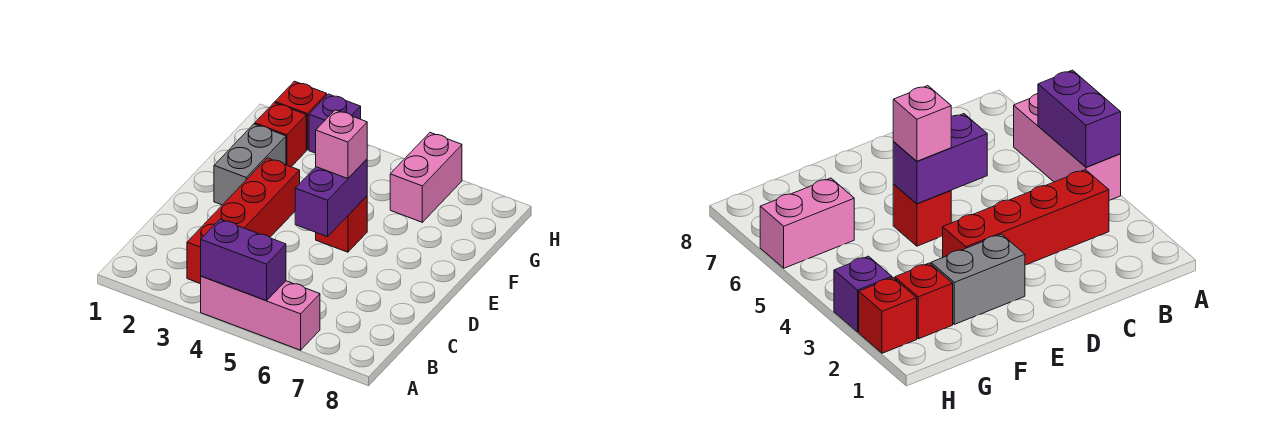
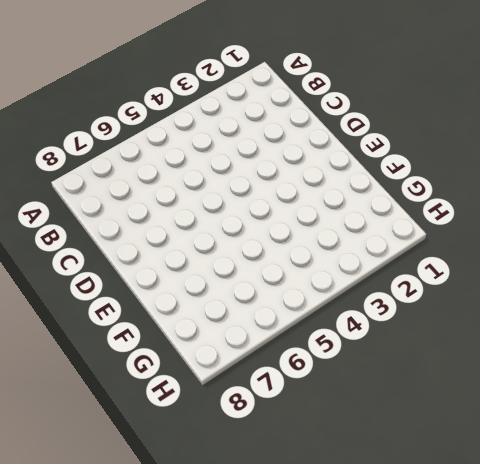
none -> pink 1x3 brick [201,276,320,350]
none -> red 1x4 brick [187,158,300,284]

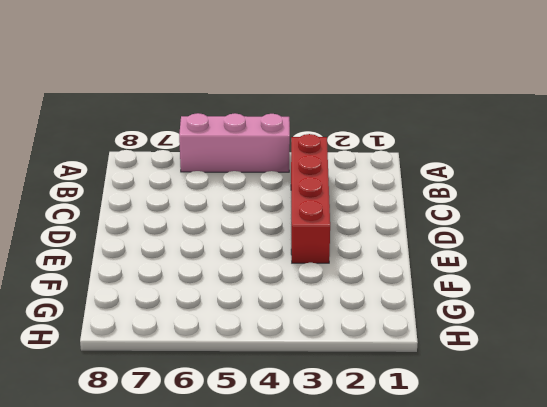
none -> grey 1x2 brick [214,124,286,205]
none -> red 1x1 brick [316,196,367,252]

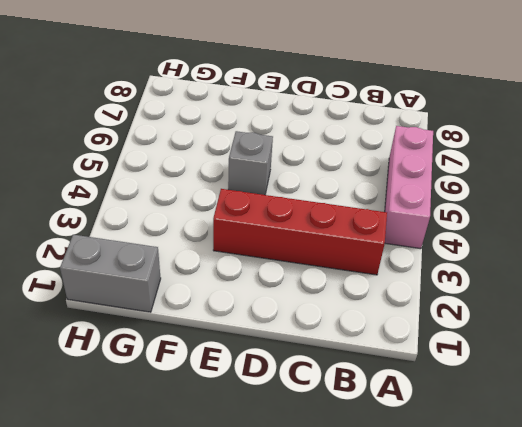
grey 1x1 brick [228,131,273,195] -> red 1x1 brick [316,196,367,252]
grey 1x2 brick [60,235,161,312] -> grey 1x2 brick moved to [214,124,286,205]
none -> red 1x1 brick [255,103,306,167]
none -> pink 1x2 brick [390,133,462,222]

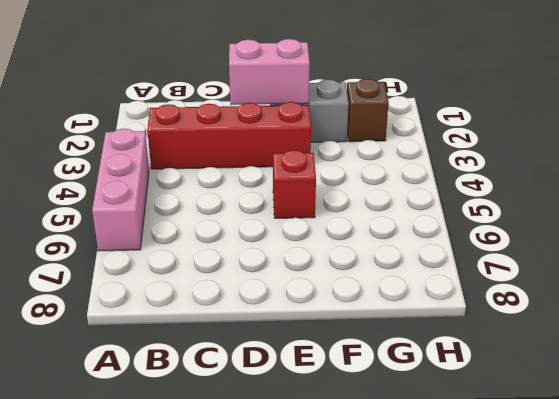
pink 1x2 brick [229,39,310,105] -> pink 1x2 brick moved to [390,133,462,222]
brown 1x1 brick [347,79,389,142] -> red 1x1 brick [255,103,306,167]
none -> red 1x1 brick [275,81,327,150]
none -> purple 1x1 brick [309,94,361,153]

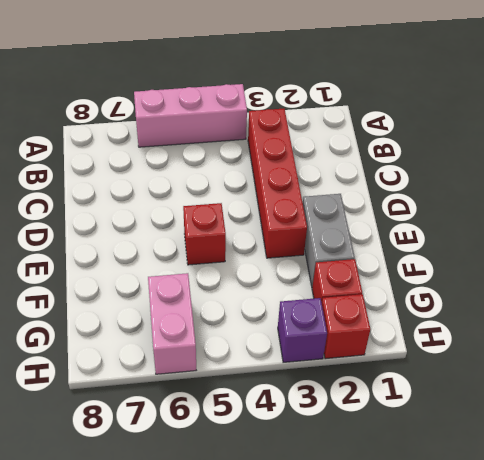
none -> purple 1x2 brick [201,219,286,301]
none -> purple 1x2 brick [295,159,367,237]

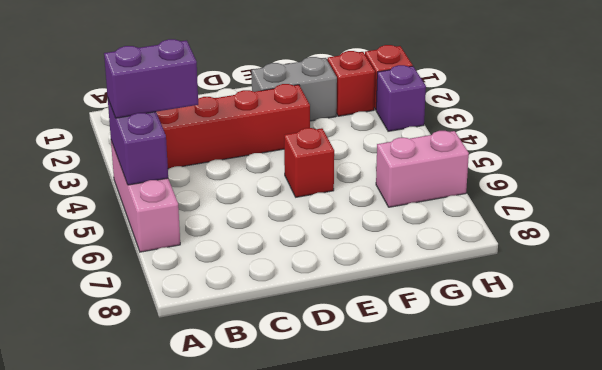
purple 1x2 brick [104,39,198,118] -> purple 1x2 brick moved to [295,159,367,237]
none -> pink 1x1 brick [316,110,367,179]

